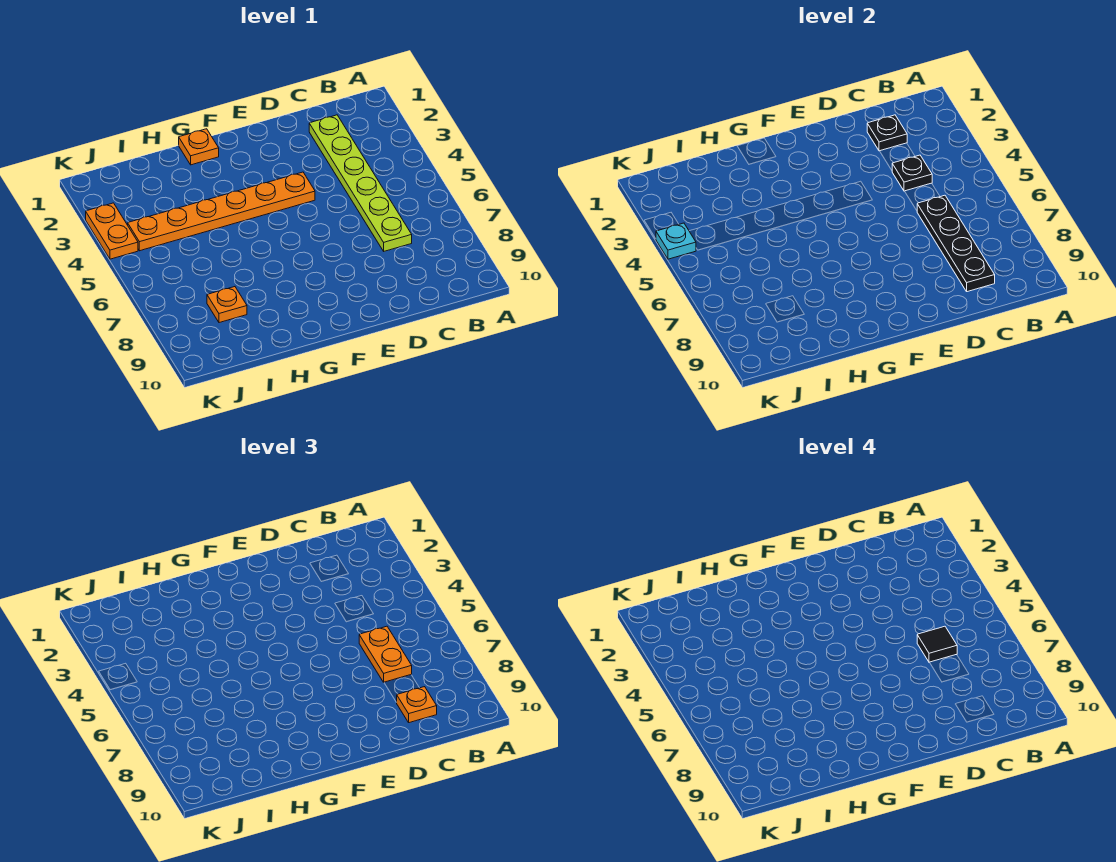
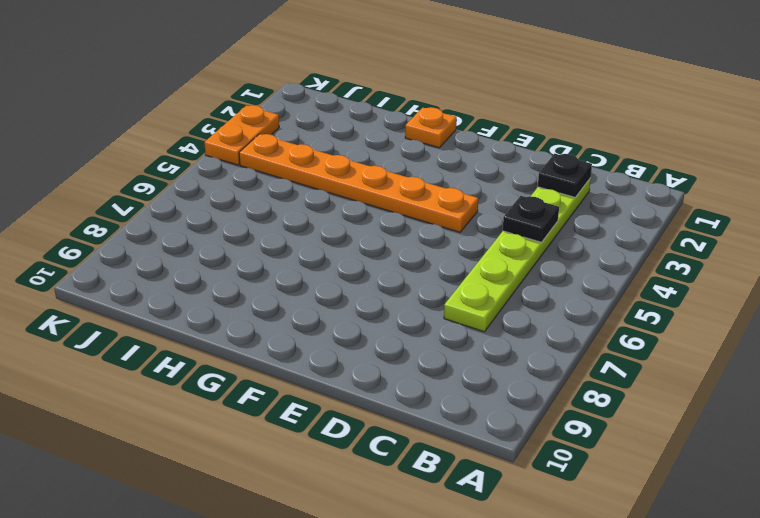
none -> orange 1x1 plate [207,287,247,323]
none -> black 1x4 plate [917,195,995,292]
none -> cyan 1x1 plate [656,223,696,259]

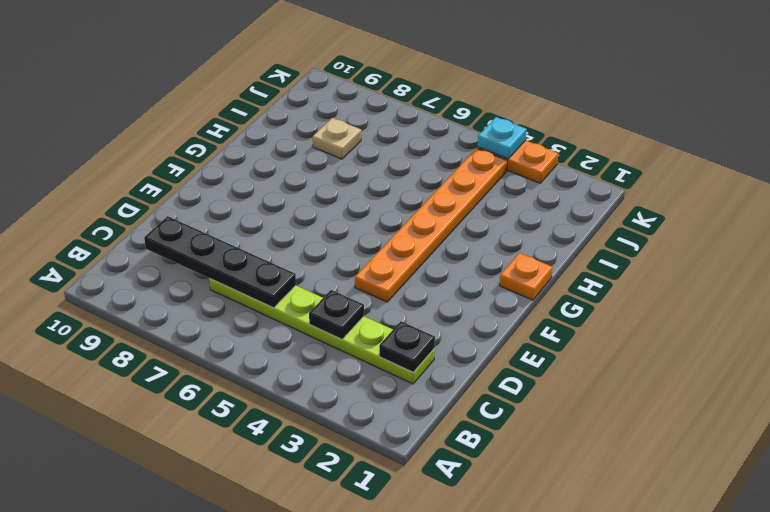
tan 1x1 plate [313,118,361,159] -> orange 1x1 plate [207,287,247,323]
none -> orange 1x2 plate [359,626,412,682]
none -> orange 1x1 plate [397,687,437,723]
none -> black 1x1 tile [917,626,957,662]

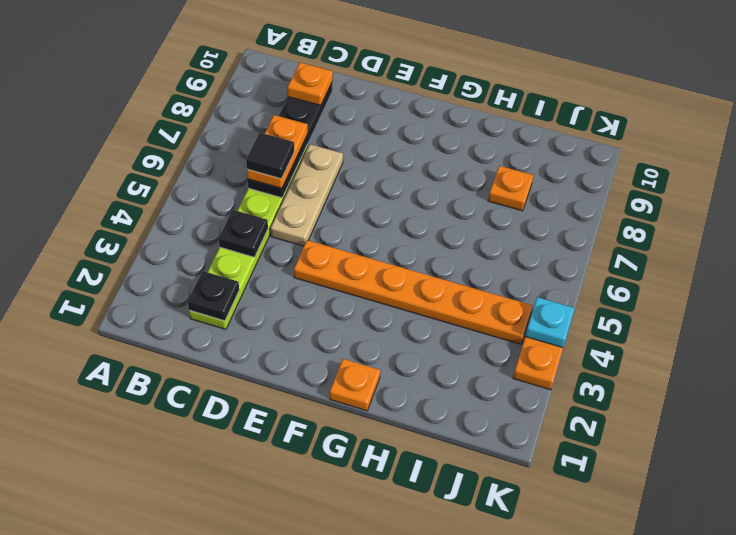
tan 1x3 plate [271,144,343,246] -> none

